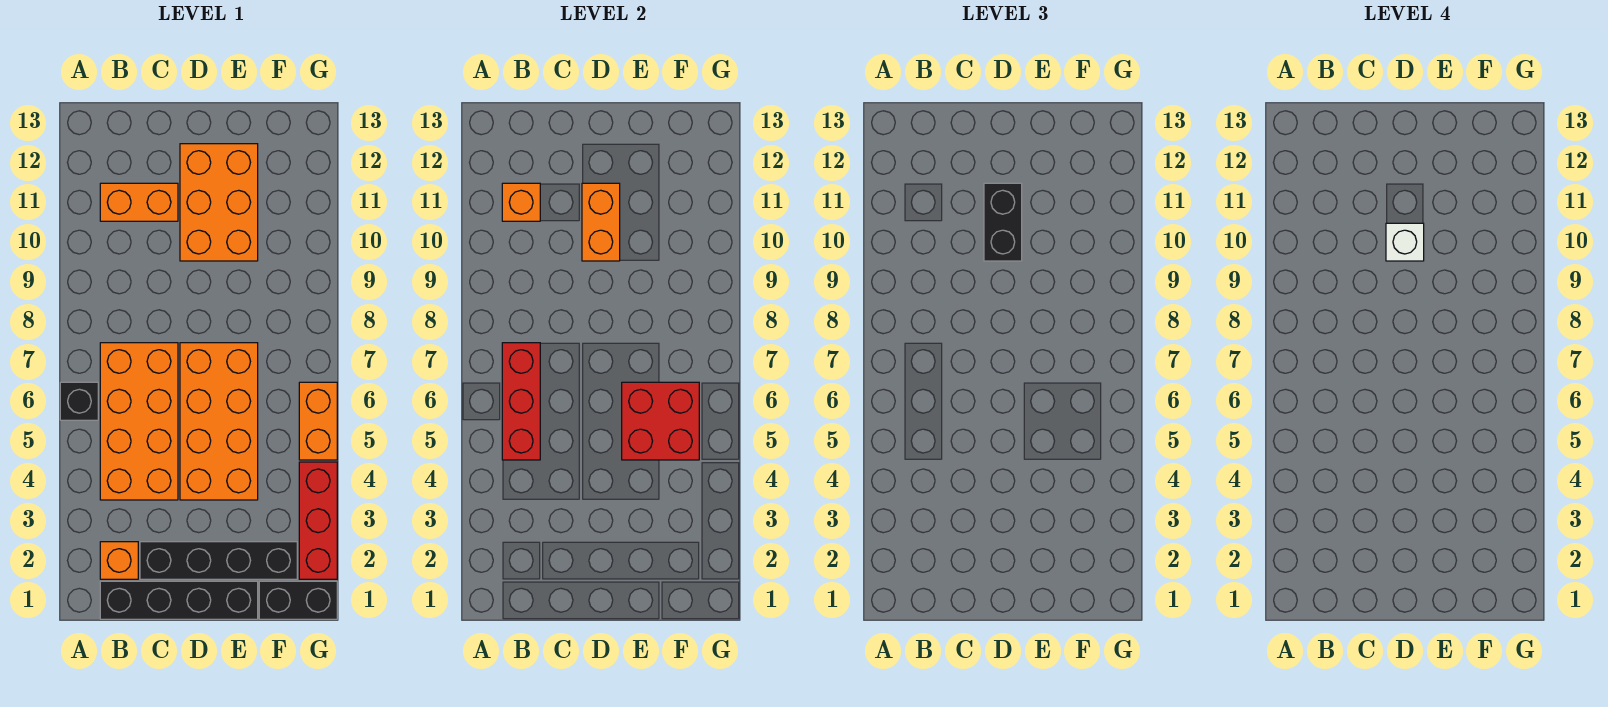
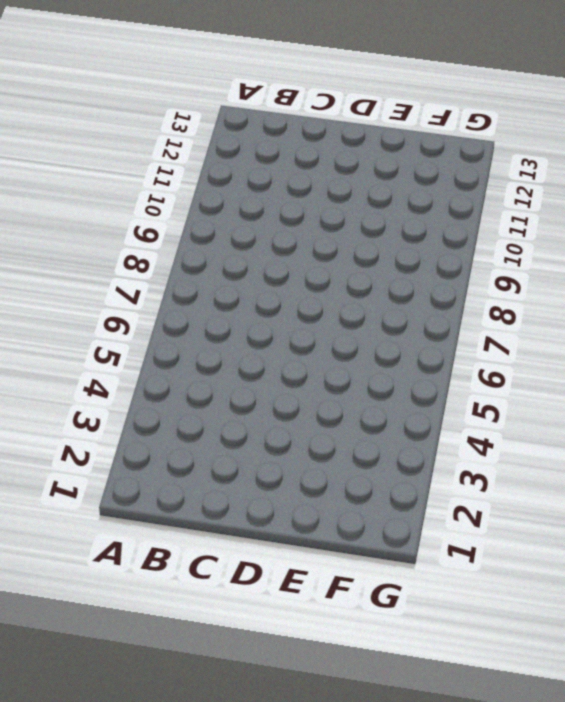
none -> black 1x1 brick [60,382,98,420]
none -> black 1x4 brick [100,581,258,619]
none -> orange 1x1 brick [100,542,138,579]

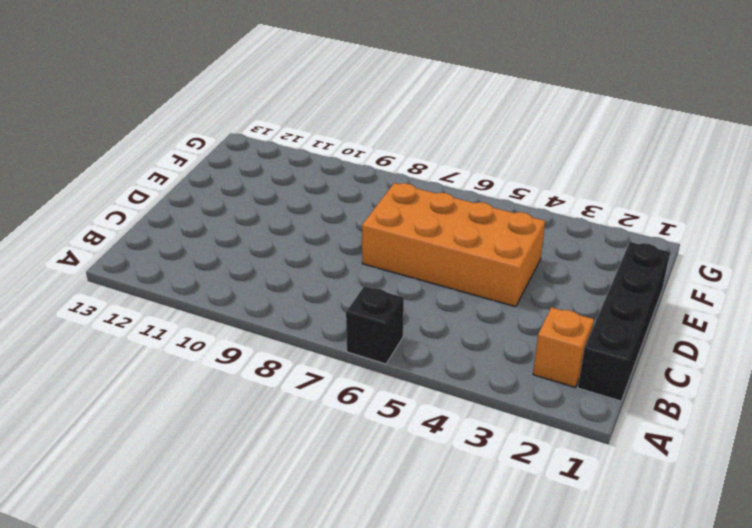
none -> orange 2x4 brick [100,343,178,500]
none -> orange 1x2 brick [100,183,178,221]
none -> black 1x4 brick [140,542,297,579]

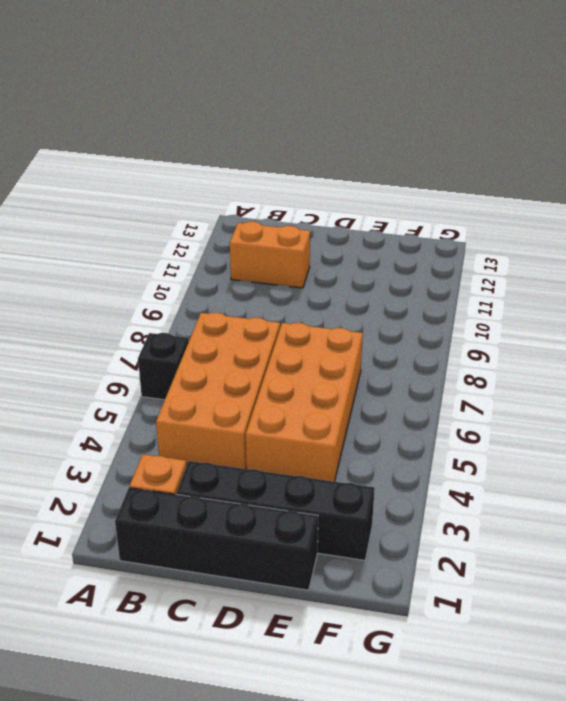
none -> orange 2x3 brick [180,144,258,261]
none -> black 1x2 brick [259,581,337,619]
none -> red 1x3 brick [299,462,337,579]

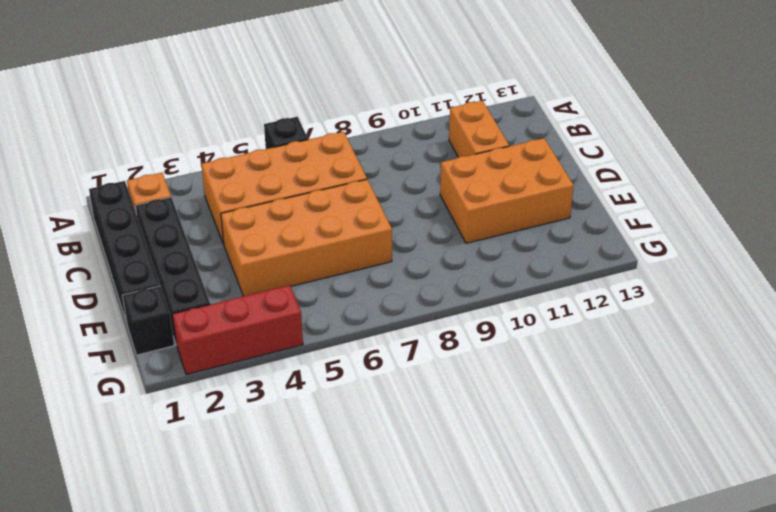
black 1x1 brick [122,286,174,355] -> black 1x2 brick [259,581,337,619]
none -> orange 1x2 brick [299,382,337,460]
none -> red 1x3 brick [502,343,540,460]
none -> orange 1x1 brick [502,183,540,221]

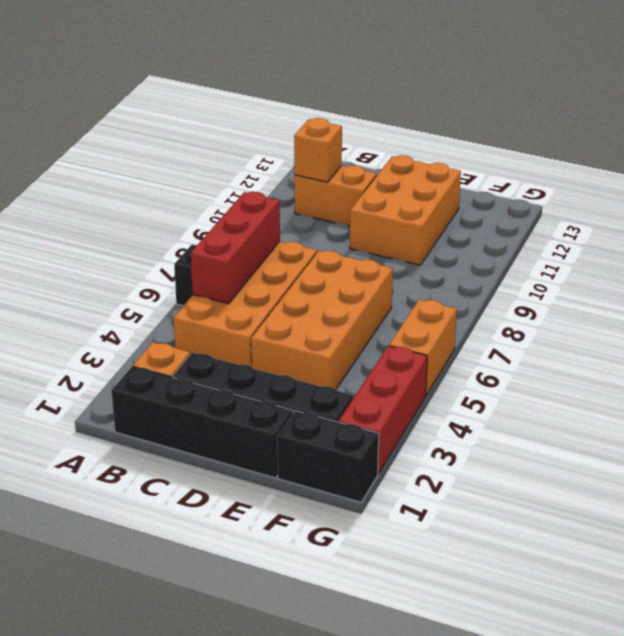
none -> orange 1x2 brick [582,183,620,261]
none -> red 2x2 brick [622,382,699,460]
none -> black 1x2 brick [984,183,1022,261]

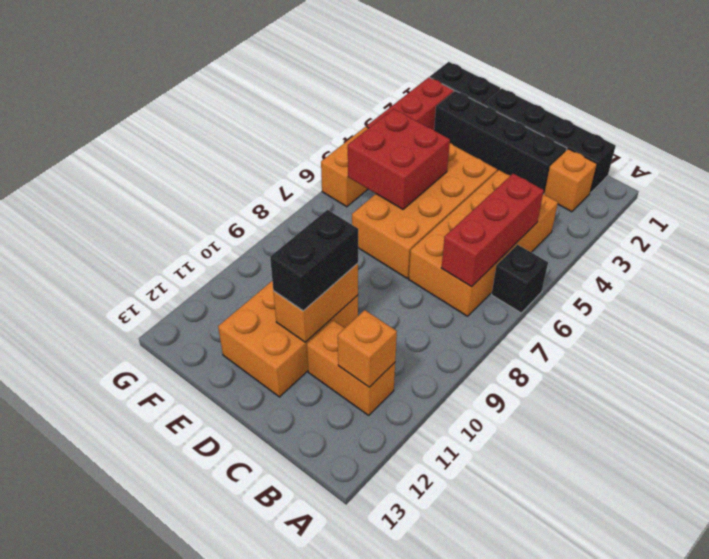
none -> white 1x1 brick [1386,223,1424,261]

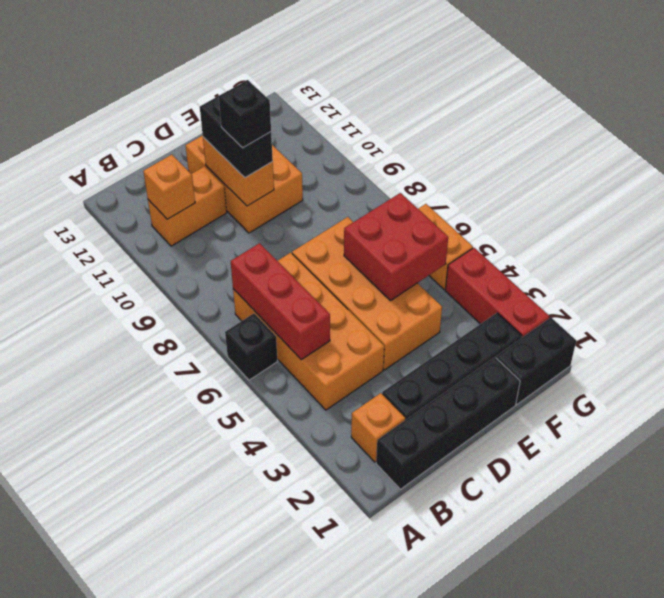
black 1x1 brick [219,80,271,148] -> white 1x1 brick [1386,223,1424,261]

